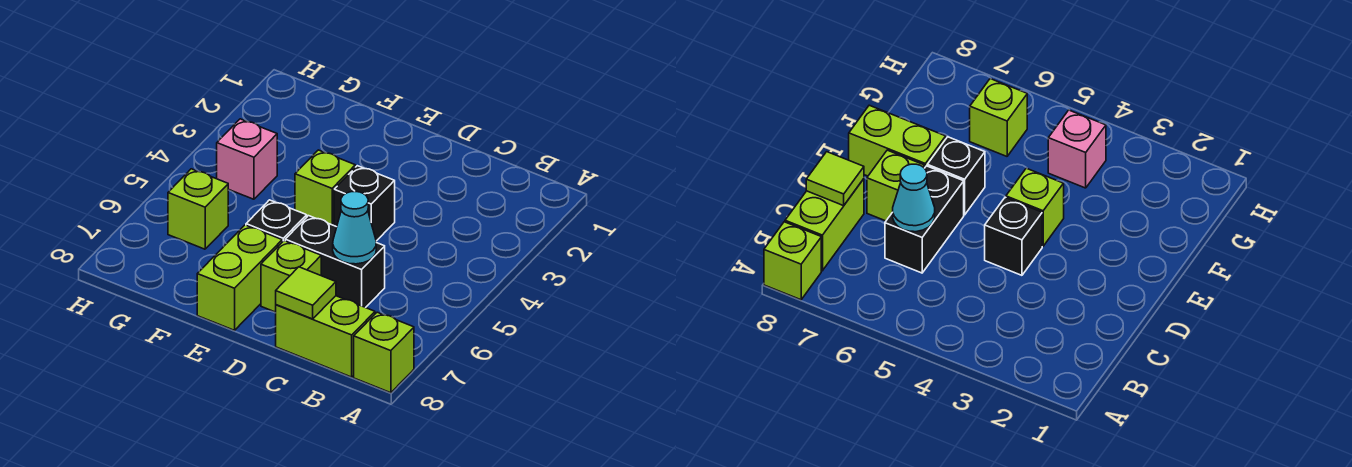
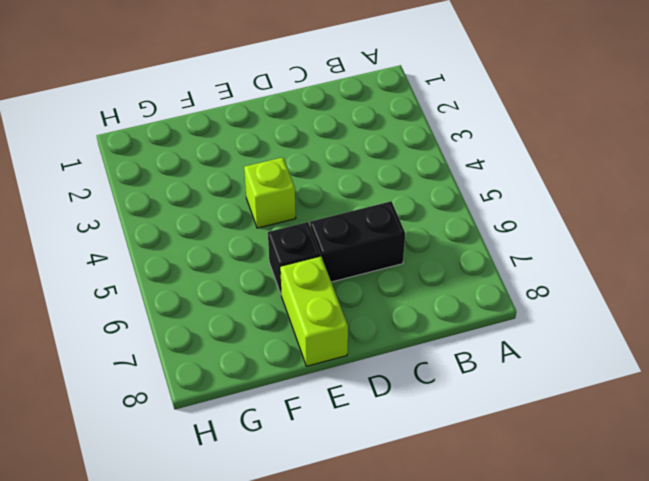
none -> lime 1x1 brick [354,312,414,393]
none -> lime 1x2 brick [276,296,375,377]
none -> black 1x1 brick [334,166,395,241]

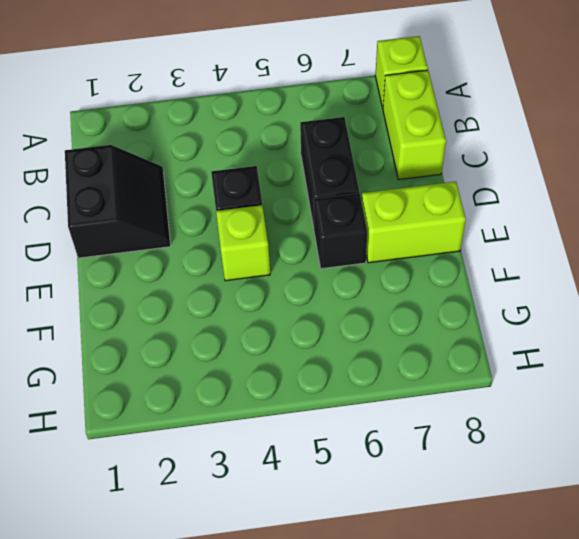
black 2x2 slope [65,145,171,258] -> none
none -> lime 1x1 brick [261,241,321,312]
none -> pink 1x1 brick [217,119,277,199]
none -> lime 1x1 brick [168,169,228,249]

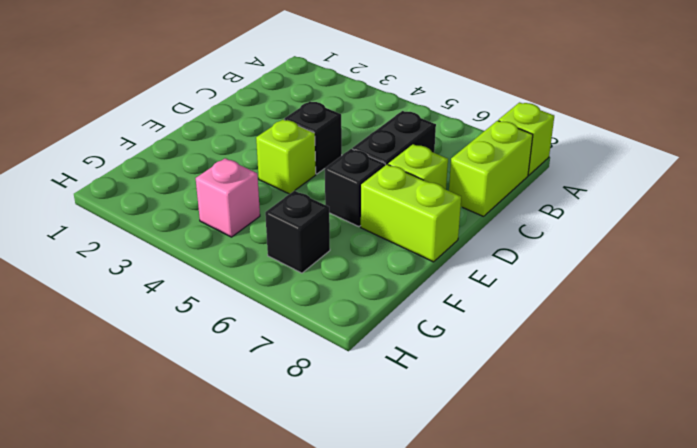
black 1x1 brick [265,191,330,273] -> lime 1x1 brick [168,169,228,249]
none -> cyan 1x1 cone [333,192,376,264]
none -> lime 1x1 tile [276,267,336,319]

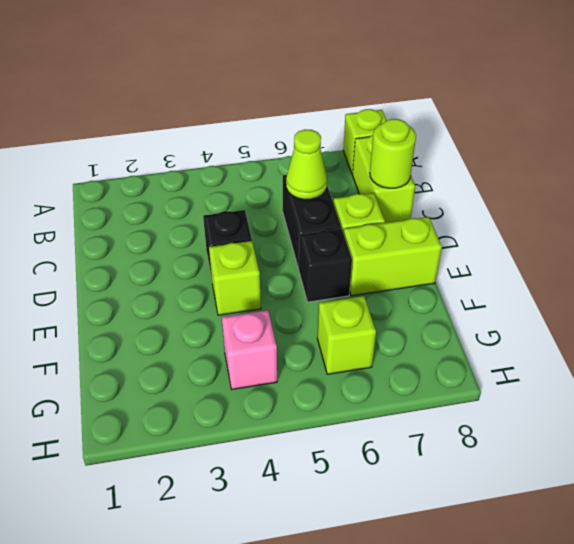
lime 1x1 cone [286,129,327,200] -> cyan 1x1 cone [333,192,376,264]
lime 1x1 round brick [370,119,416,188] -> lime 1x1 tile [276,267,336,319]

